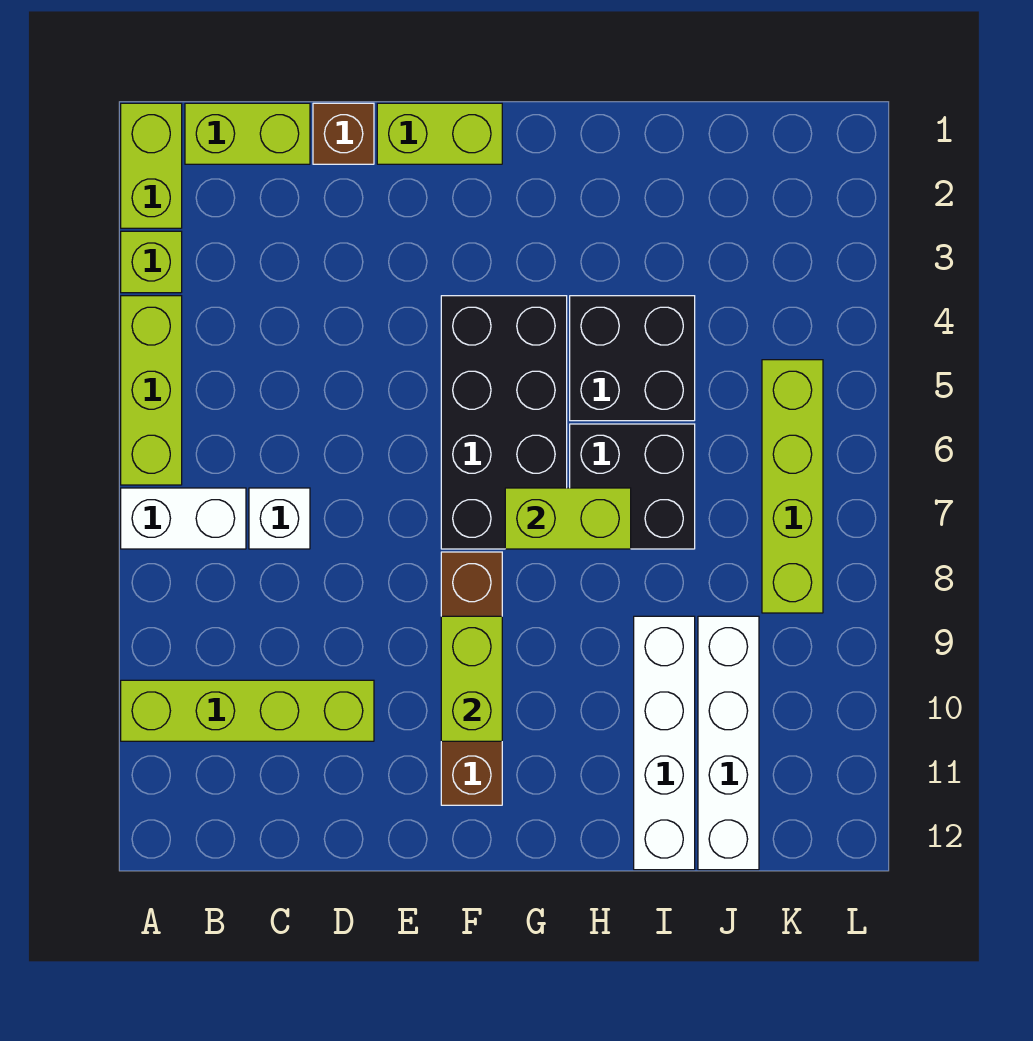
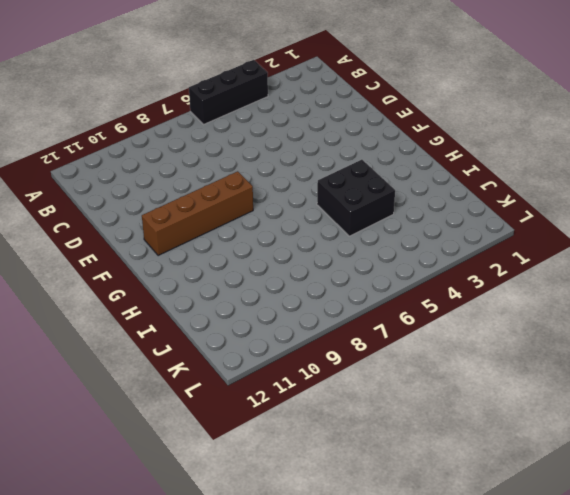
black 1x3 brick [189,60,268,124] -> lime 1x3 brick [121,296,182,485]
none -> lime 1x2 brick [121,103,182,228]
none -> lime 1x1 brick [121,231,182,293]
none -> white 1x2 brick [121,488,246,549]

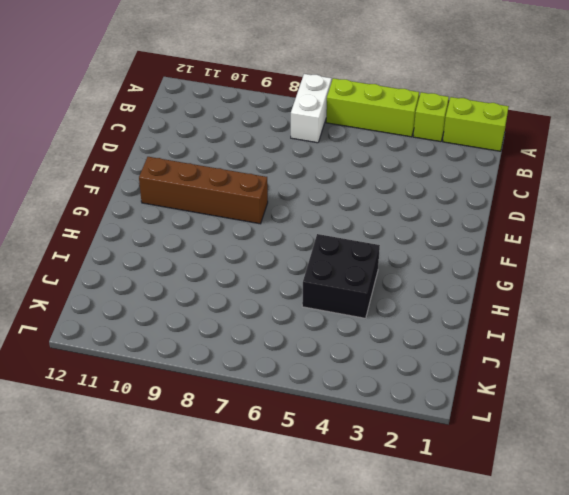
none -> lime 1x4 brick [121,680,374,741]
none -> lime 1x2 brick [185,103,310,164]
none -> white 1x1 brick [249,488,310,549]

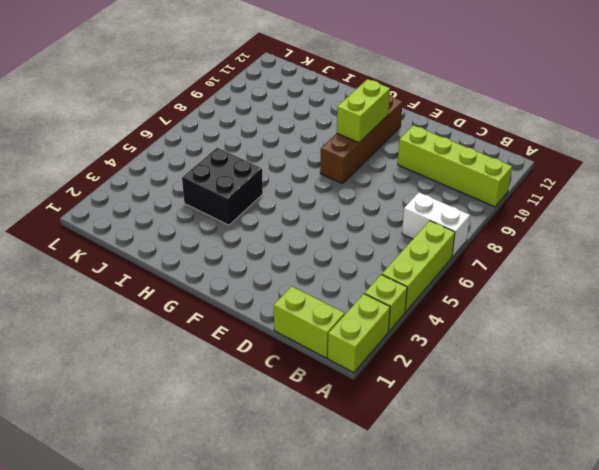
none -> white 1x1 brick [249,488,310,549]
none -> brown 1x1 brick [313,103,374,164]
none -> lime 1x2 brick [377,103,502,164]

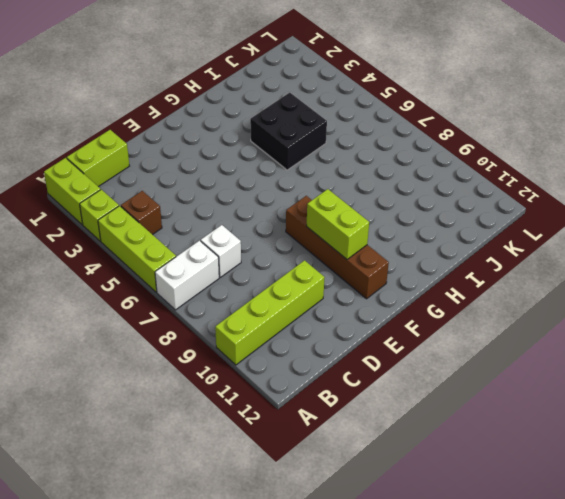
brown 1x1 brick [121,191,162,235] -> brown 1x1 brick moved to [313,103,374,164]
none -> lime 1x2 brick [377,103,502,164]
none -> black 2x4 brick [441,296,567,549]
none -> black 2x2 brick [570,424,695,549]

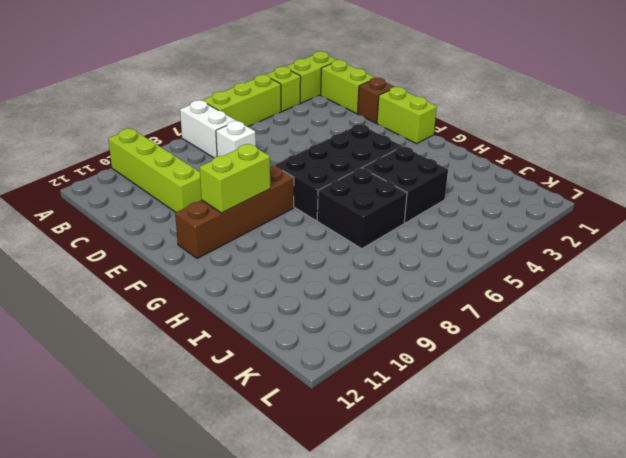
none -> white 1x4 brick [634,616,695,870]
none -> white 1x4 brick [698,616,759,870]
none -> lime 1x4 brick [762,360,823,613]

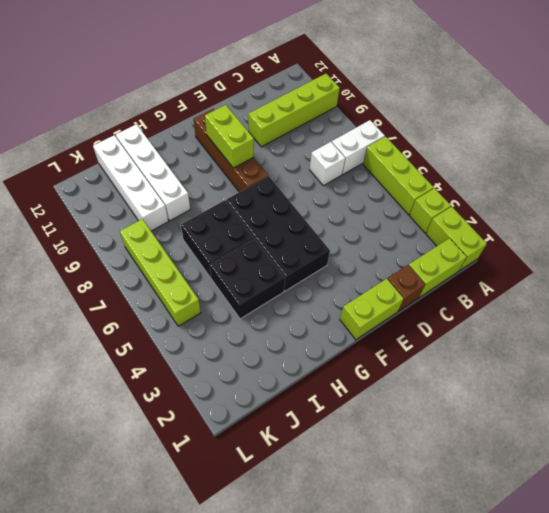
none -> lime 1x2 brick [505,488,631,549]

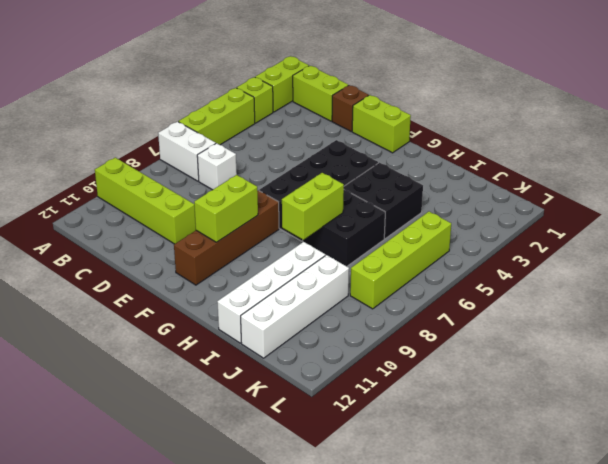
lime 1x2 brick [282,173,344,240] -> lime 1x2 brick turned to [505,488,631,549]

